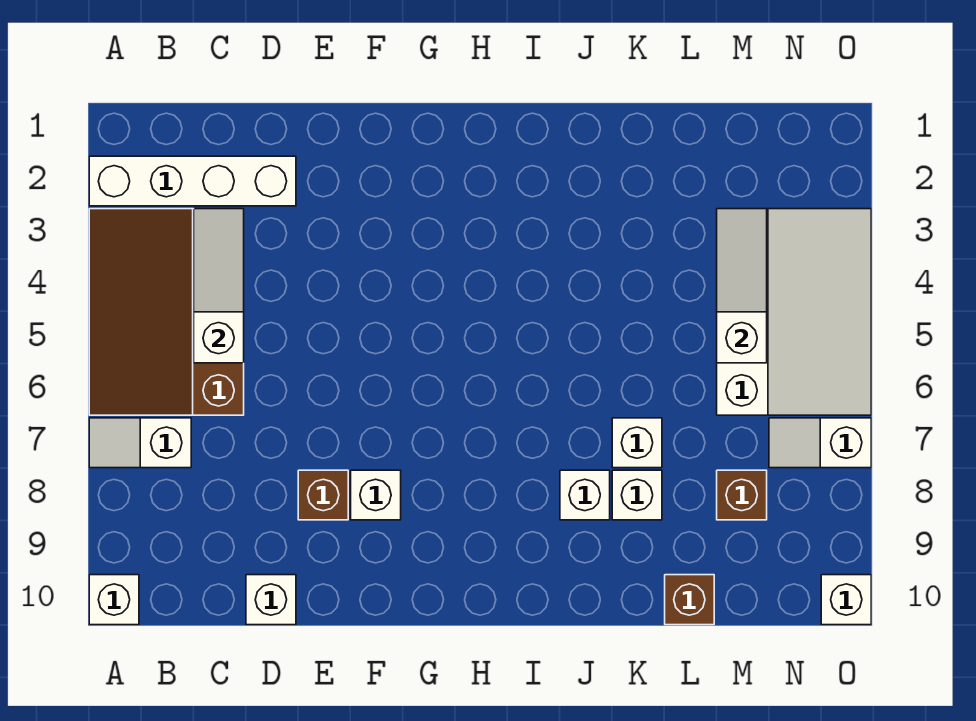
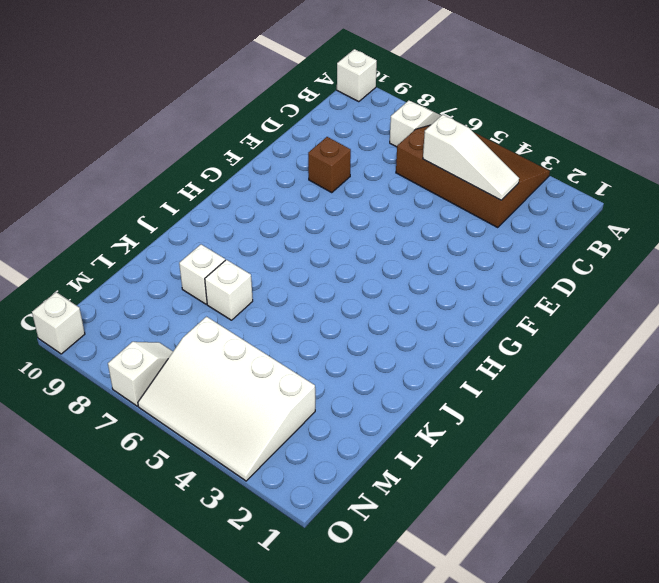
none -> white 1x4 brick [89,156,296,206]
none -> white 1x1 brick [246,575,296,625]
none -> white 1x1 brick [351,470,401,520]

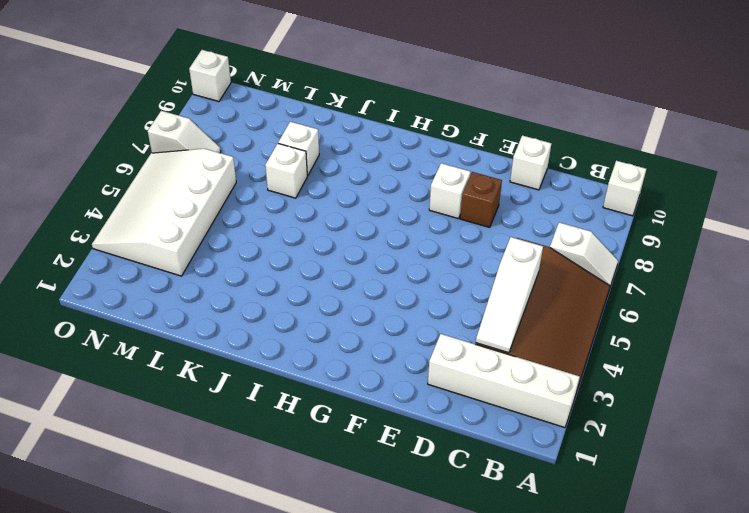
none -> white 1x1 brick [560,470,610,520]
none -> brown 1x1 brick [665,575,714,625]
none -> brown 1x1 brick [717,470,767,520]

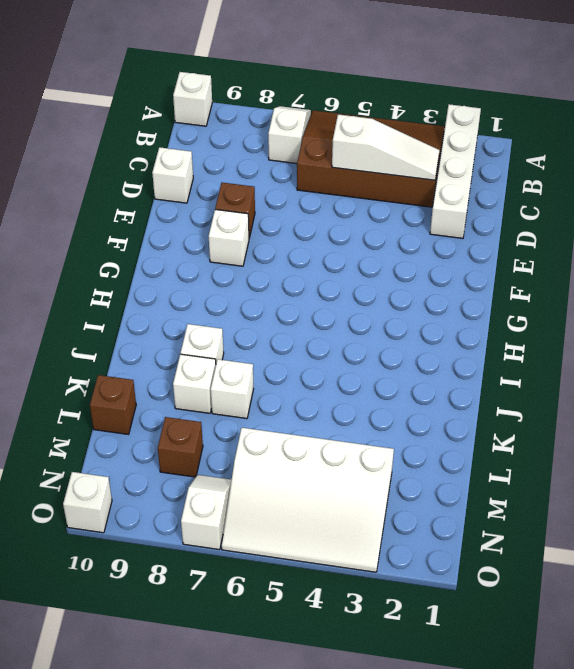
none -> white 1x3 slope [717,209,767,363]

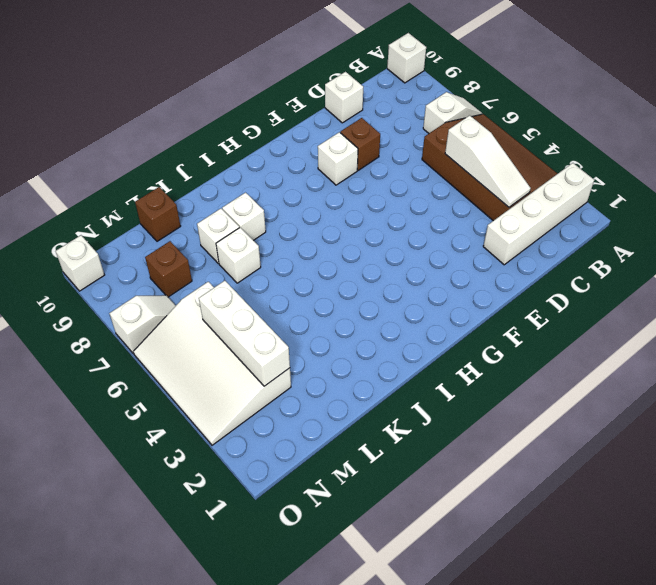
white 1x3 brick [199,281,290,386] -> white 1x3 slope [717,209,767,363]

